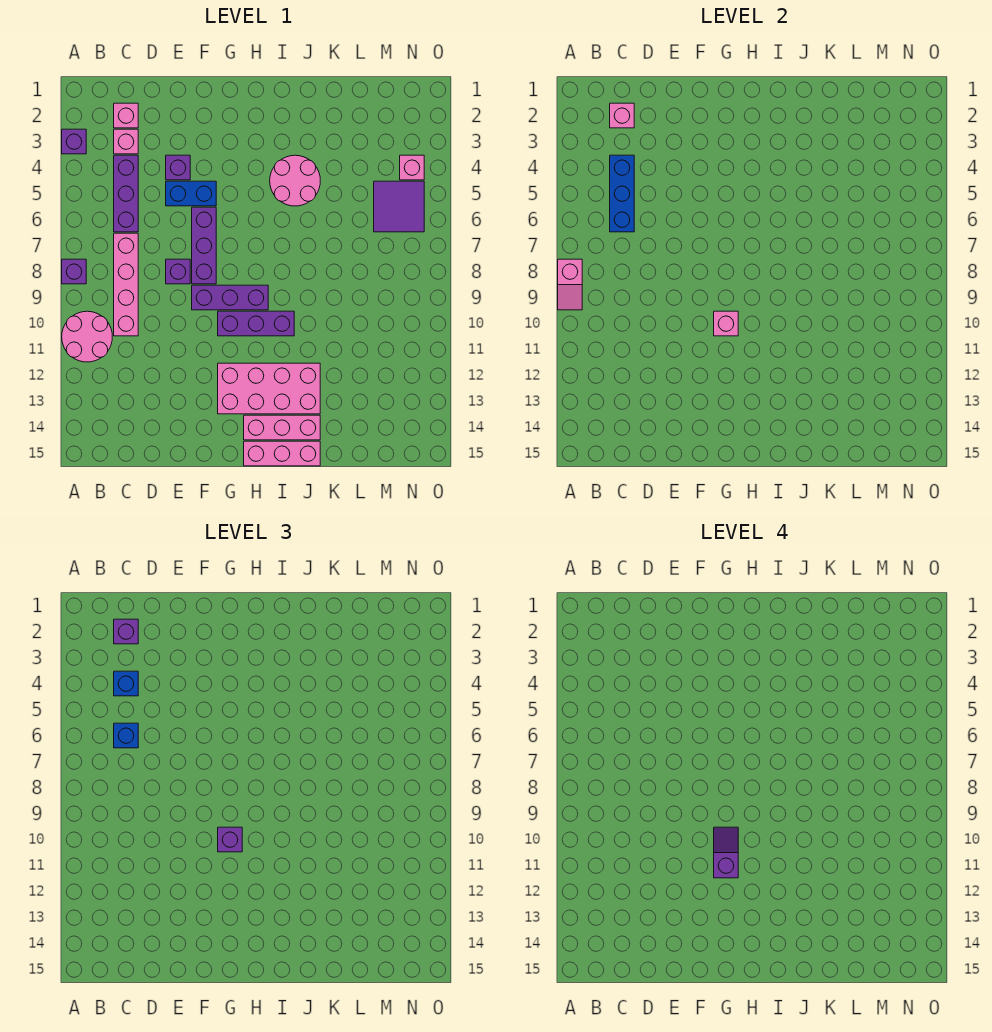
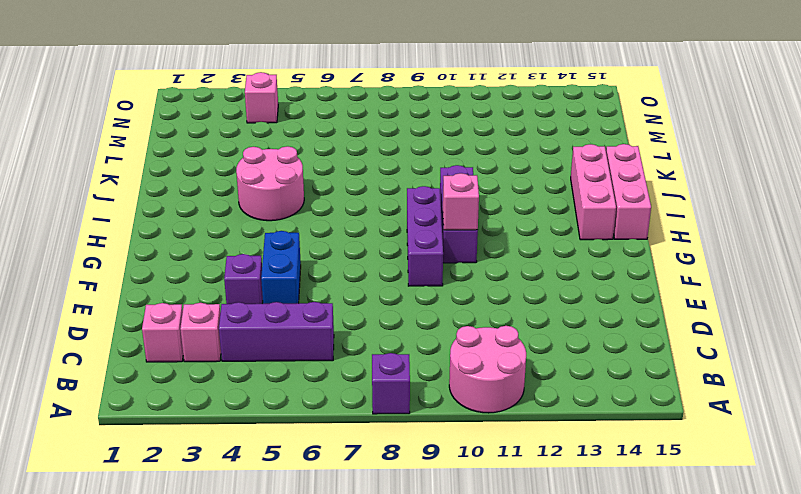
none -> purple 1x1 brick [62,129,86,154]
none -> pink 1x4 brick [114,233,138,336]
none -> purple 1x1 brick [166,259,190,284]

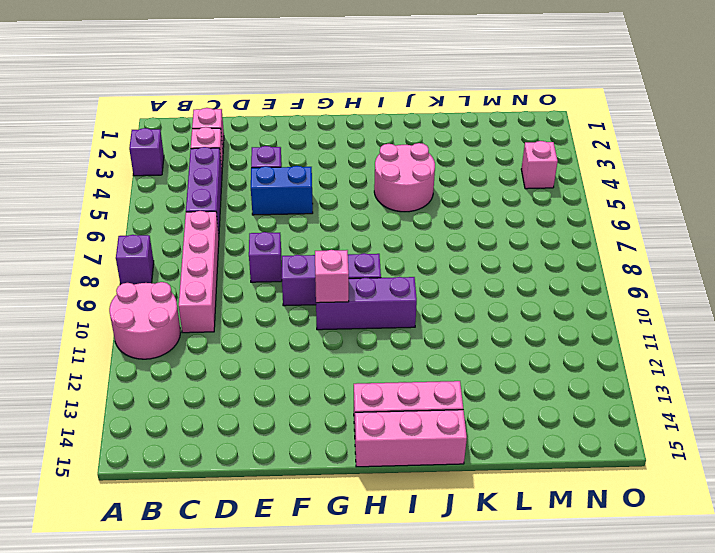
none -> purple 1x3 brick [192,207,216,284]
none -> pink 2x4 brick [218,363,320,414]
none -> purple 2x2 tile [374,181,424,232]

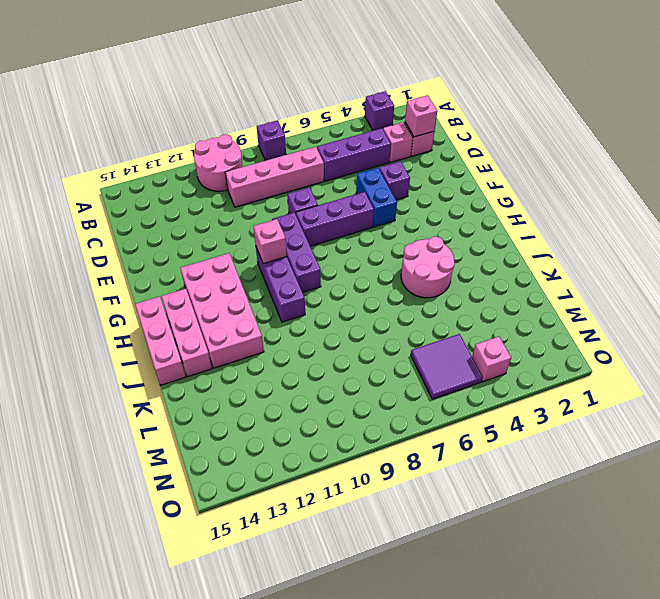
none -> pink 1x2 slope [558,259,582,310]
none -> blue 1x3 brick [610,155,634,232]
none -> purple 1x1 brick [114,619,138,644]

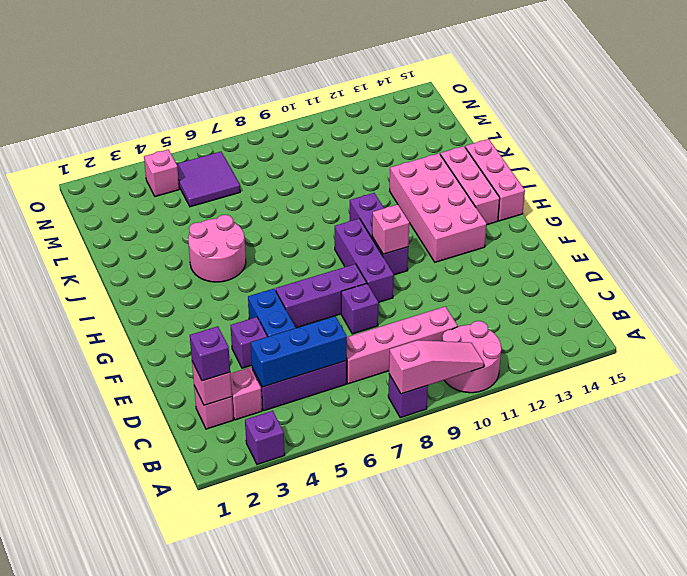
pink 1x3 slope [389,340,484,394] -> pink 1x2 slope [558,259,582,310]
none -> blue 1x1 brick [114,671,138,696]
none -> blue 1x1 brick [114,723,138,748]
none -> purple 1x1 brick [218,827,242,852]

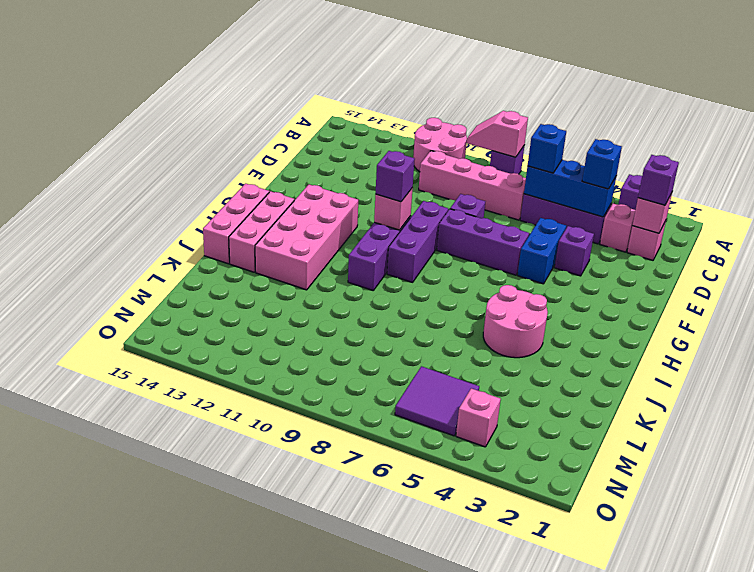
none -> purple 1x2 slope [714,827,738,878]

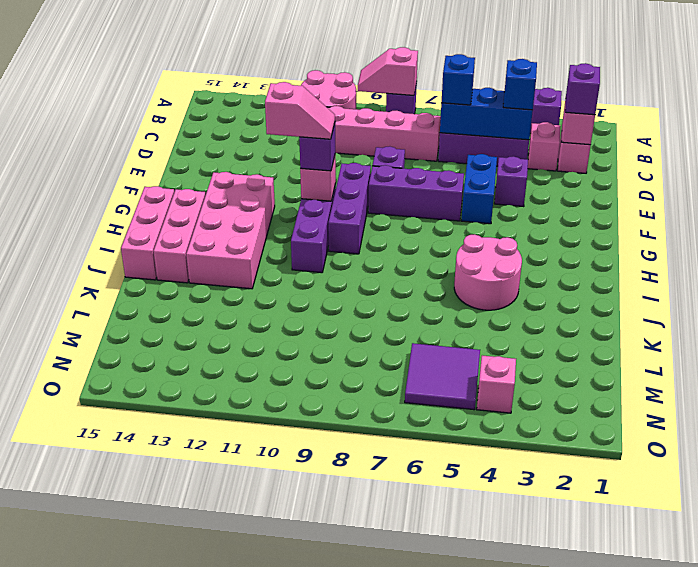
pink 1x2 slope [265,82,335,139] -> purple 1x2 slope [714,827,738,878]

